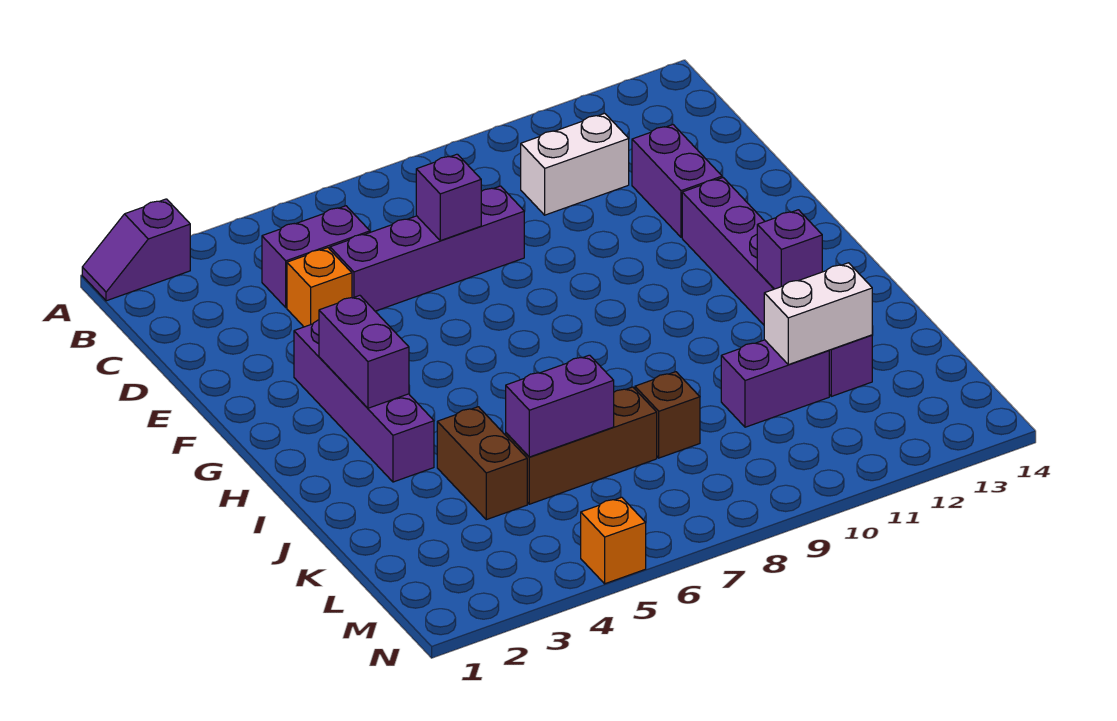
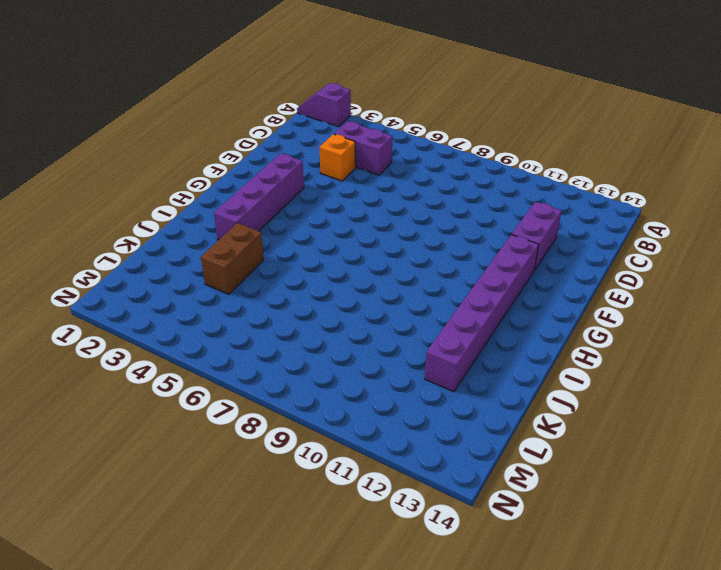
none -> white 1x2 brick [521,113,629,215]
none -> purple 1x4 brick [330,186,524,311]
none -> brown 1x3 brick [506,387,657,504]

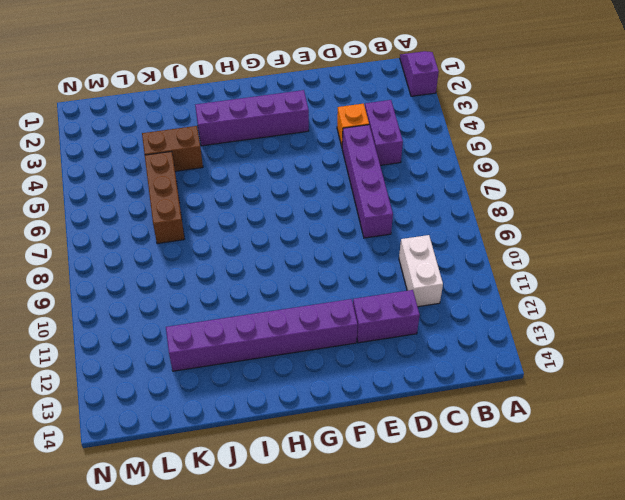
none -> brown 1x1 brick [635,372,700,458]
none -> purple 1x2 brick [721,340,829,427]
none -> orange 1x1 brick [581,497,646,584]

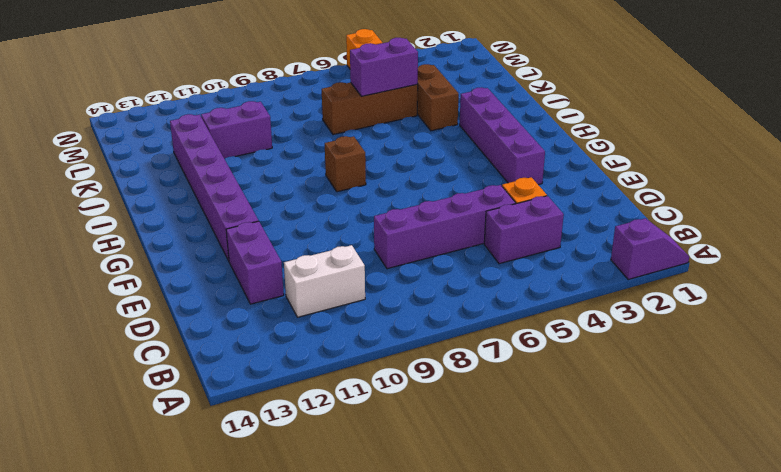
brown 1x1 brick [325,136,366,192] -> brown 1x1 brick moved to [635,372,700,458]
none -> purple 1x1 brick [416,154,481,241]
none -> purple 1x2 brick [319,295,409,408]
none -> purple 1x1 brick [757,210,822,289]

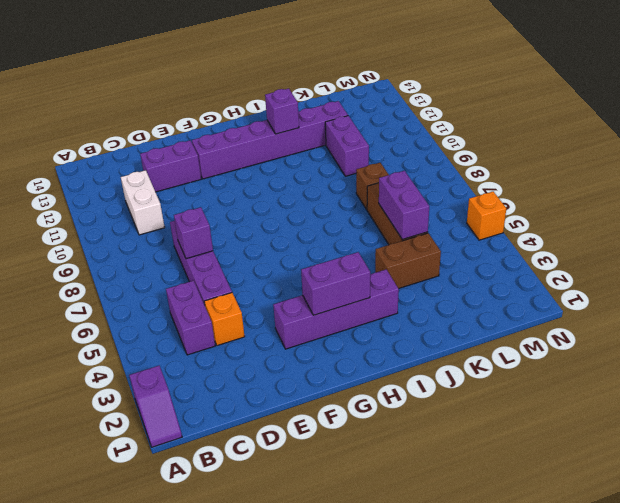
none -> white 1x2 brick [764,263,872,365]

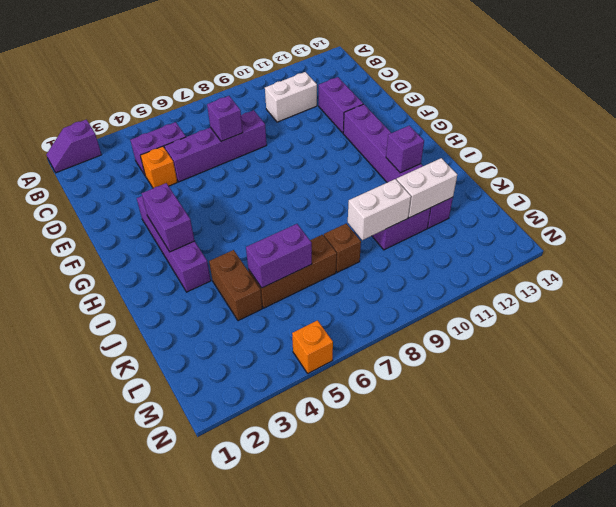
white 1x2 brick [348,179,411,240] -> none

